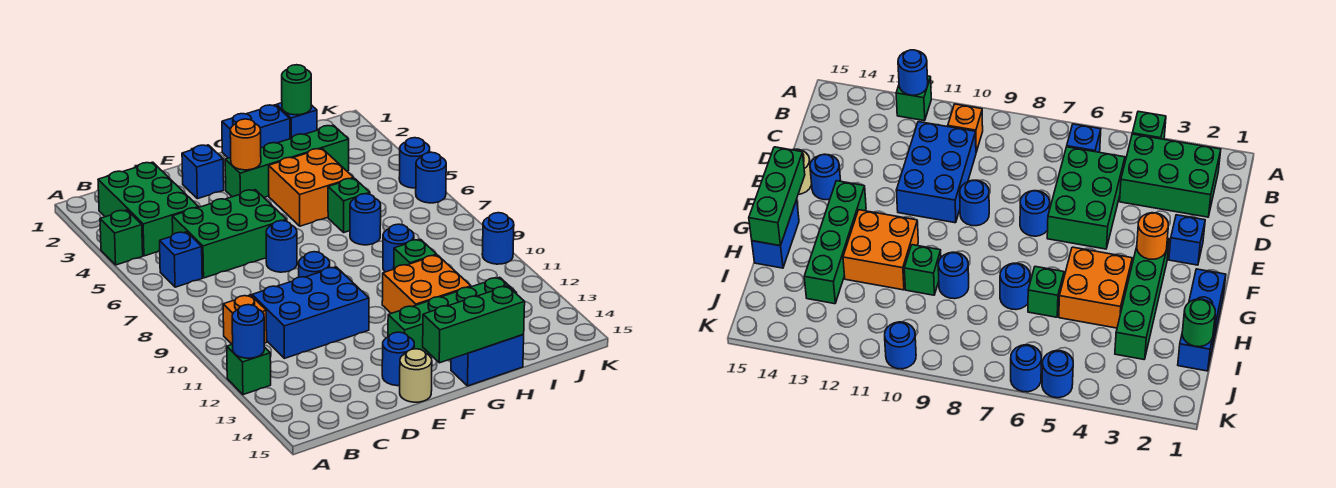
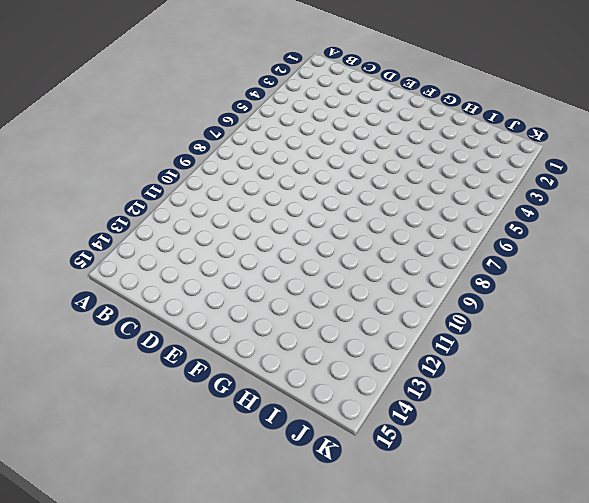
none -> green 1x1 brick [100,210,143,265]
none -> green 1x1 brick [227,344,271,395]
none -> green 2x3 brick [98,162,199,256]
none -> blue 1x1 brick [160,232,202,287]

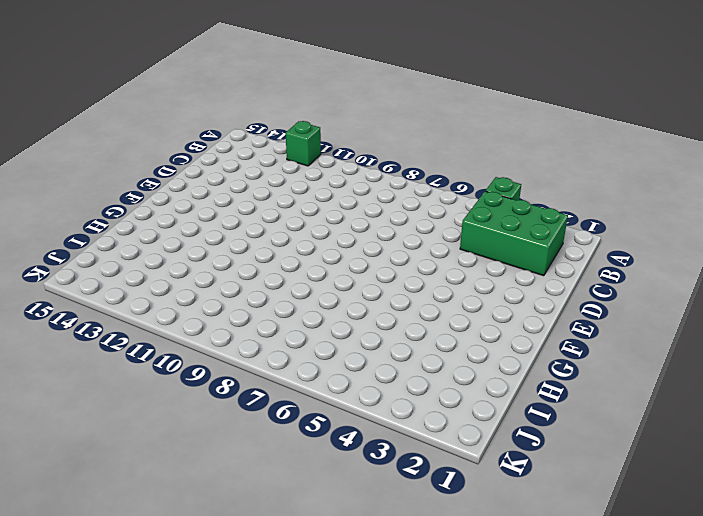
none -> blue 1x1 brick [160,232,202,287]
none -> orange 1x1 brick [223,295,267,344]
none -> green 2x3 brick [172,190,286,278]
none -> blue 2x3 brick [252,267,369,358]

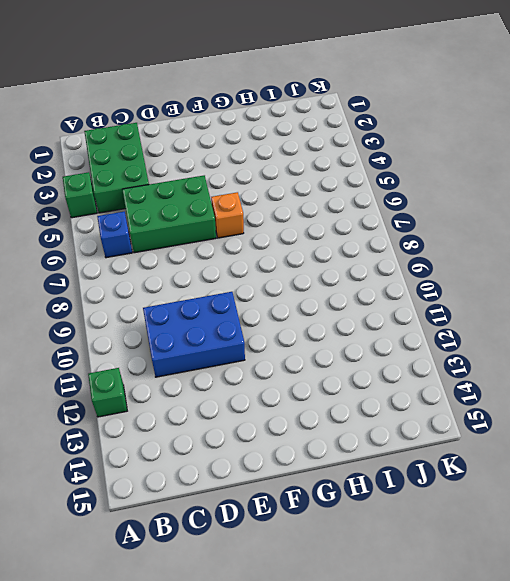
orange 1x1 brick [211,192,244,238] -> orange 1x1 brick moved to [223,295,267,344]
none -> blue 1x1 brick [182,145,224,199]
none -> blue 1x1 round brick [266,221,297,272]
none -> blue 1x1 round brick [299,252,330,277]
none -> blue 1x1 round brick [382,332,414,386]

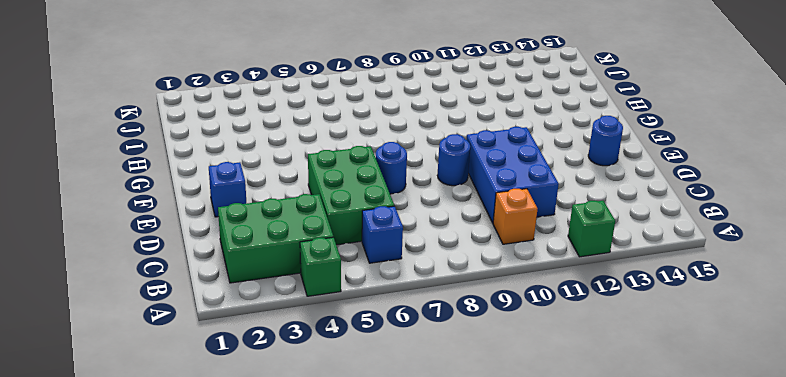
none -> tan 1x1 round brick [400,349,432,402]
none -> green 1x4 brick [225,125,349,197]
none -> green 1x4 brick [388,277,516,354]
none -> blue 1x2 brick [222,105,290,158]

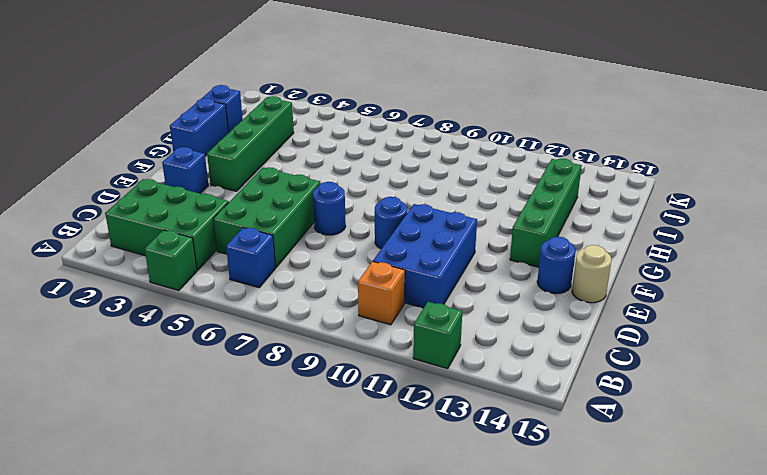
none -> orange 2x2 brick [269,149,354,226]
none -> orange 2x2 brick [382,255,471,313]
none -> blue 1x2 brick [451,335,524,386]
none -> green 1x1 brick [328,178,370,232]

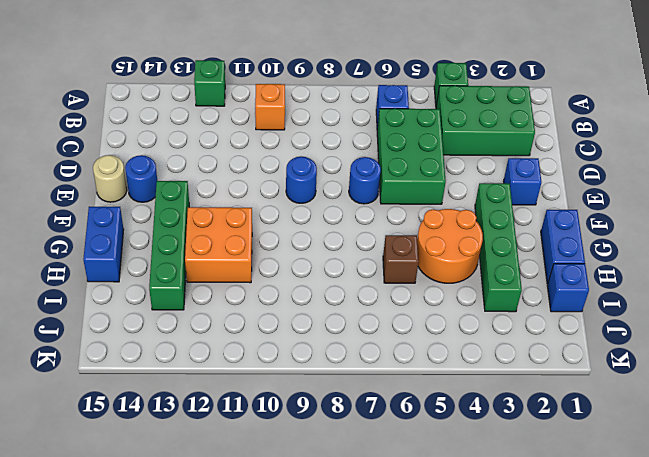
orange 2x2 round brick [417,209,483,283] -> orange 2x2 brick [269,149,354,226]
brown 1x1 brick [383,235,419,283] -> green 1x1 brick [328,178,370,232]
none -> blue 2x3 brick [252,267,369,358]
none -> blue 1x1 round brick [350,194,381,245]
none -> blue 1x1 round brick [383,224,414,272]
none -> green 1x1 brick [394,239,437,269]

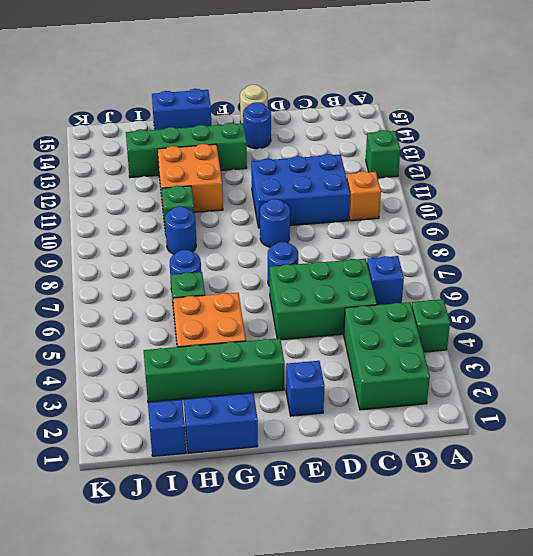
none -> blue 1x1 round brick [399,138,430,188]
none -> blue 1x1 round brick [416,152,446,203]
none -> blue 1x1 round brick [482,213,514,264]
none -> blue 1x1 round brick [232,305,264,358]

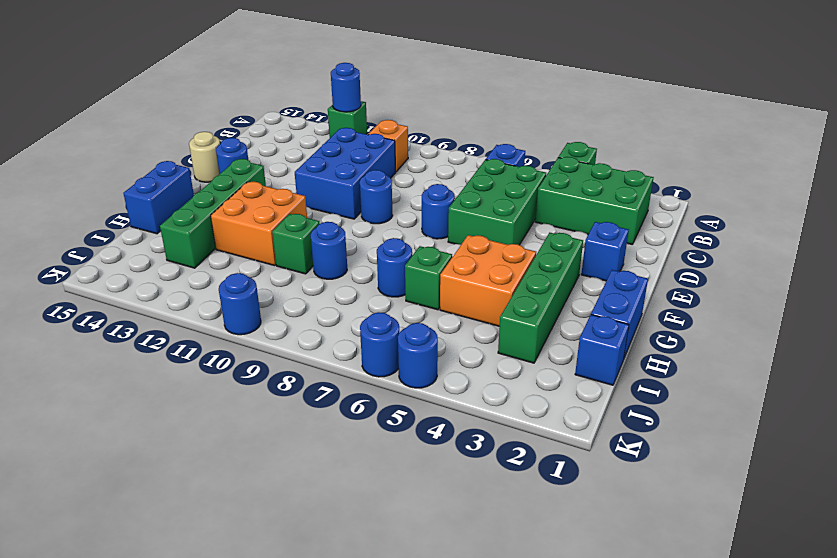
none -> orange 1x1 round brick [230,119,261,170]
none -> green 1x3 brick [423,286,525,363]
none -> green 1x1 round brick [282,65,311,115]

